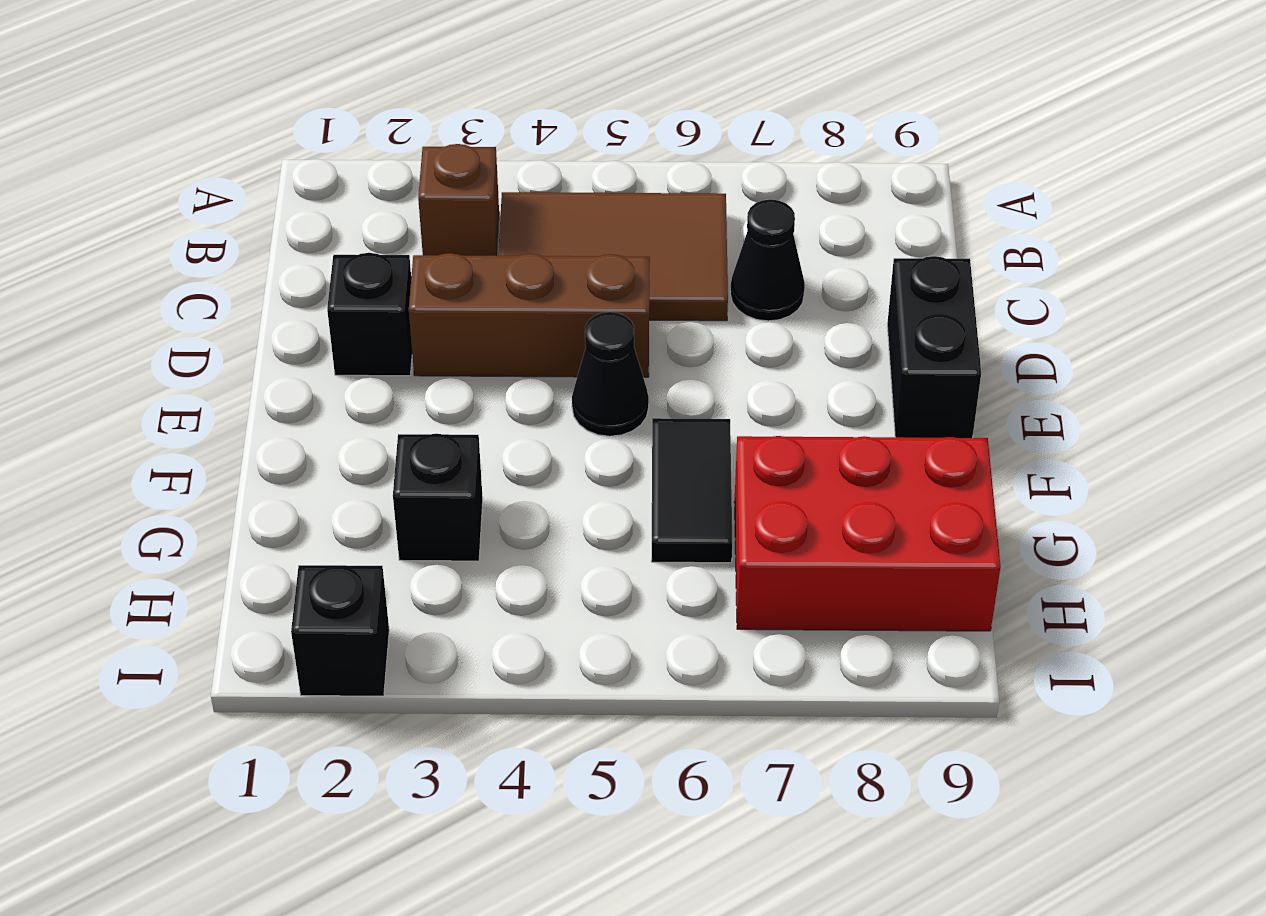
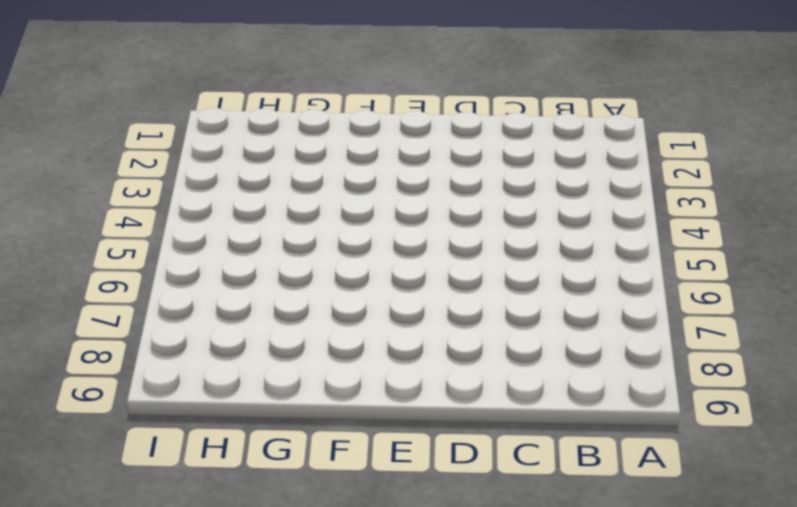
none -> brown 1x1 brick [418,144,499,256]
none -> brown 2x3 tile [498,192,728,321]

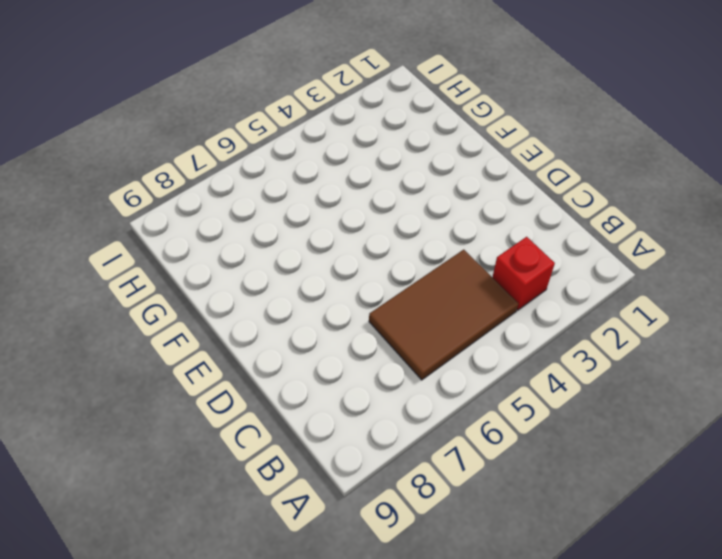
red 1x1 brick [492,237,555,310] -> brown 1x1 brick [418,144,499,256]
none -> black 1x1 cone [730,199,805,321]
none -> black 1x1 brick [327,253,412,376]

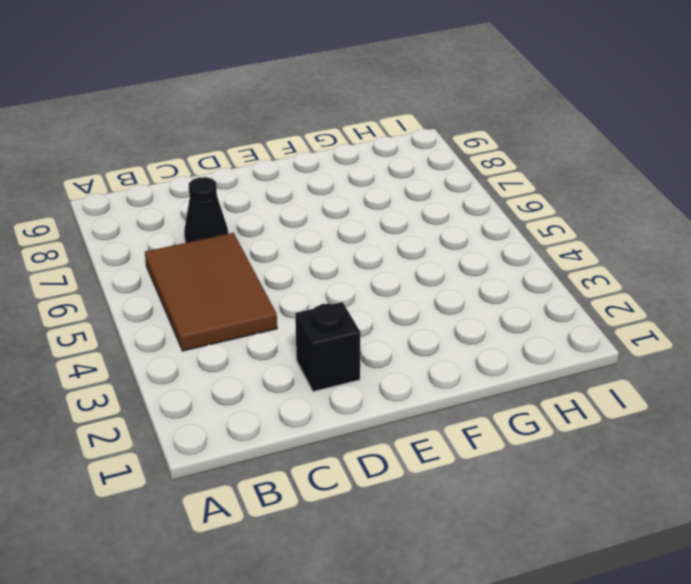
none -> brown 1x1 brick [418,144,499,256]
none -> brown 1x3 brick [409,253,650,377]

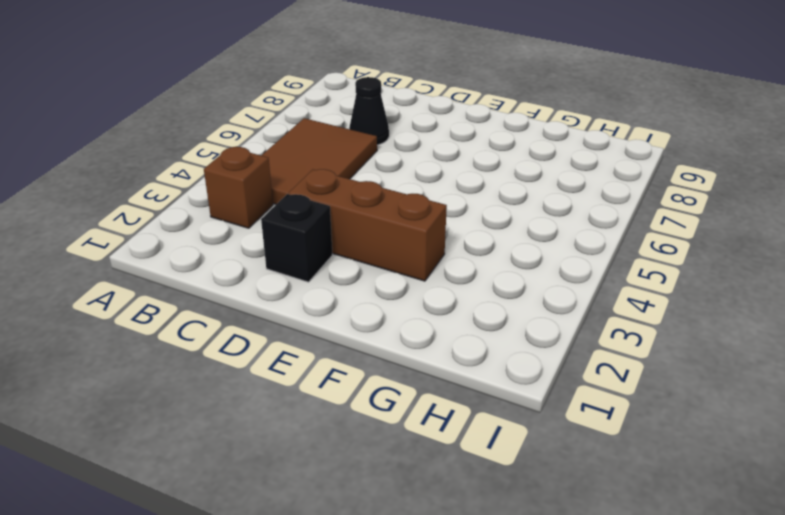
brown 1x3 brick [289,169,447,281] -> brown 1x3 brick turned to [409,253,650,377]
none -> black 1x2 brick [887,256,981,438]
none -> black 1x1 cone [572,312,649,436]

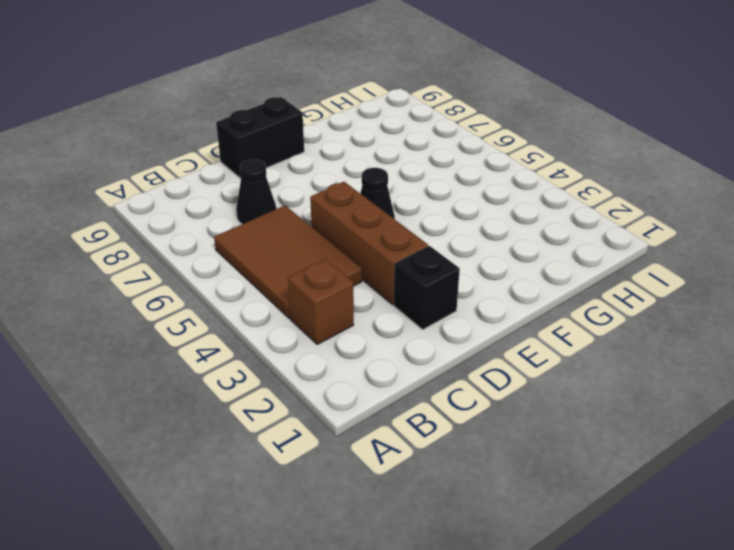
none -> black 1x2 tile [651,418,732,563]
none -> black 1x1 brick [393,434,483,561]

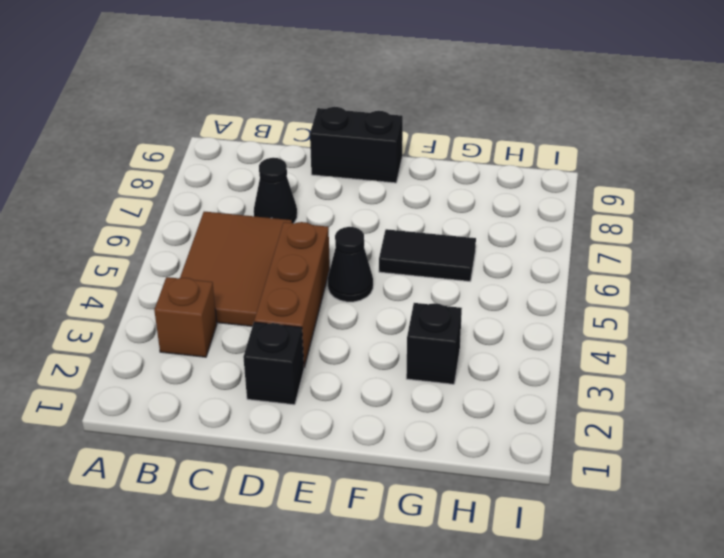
none -> red 2x3 brick [734,436,1001,631]
none -> black 1x1 brick [291,565,389,696]

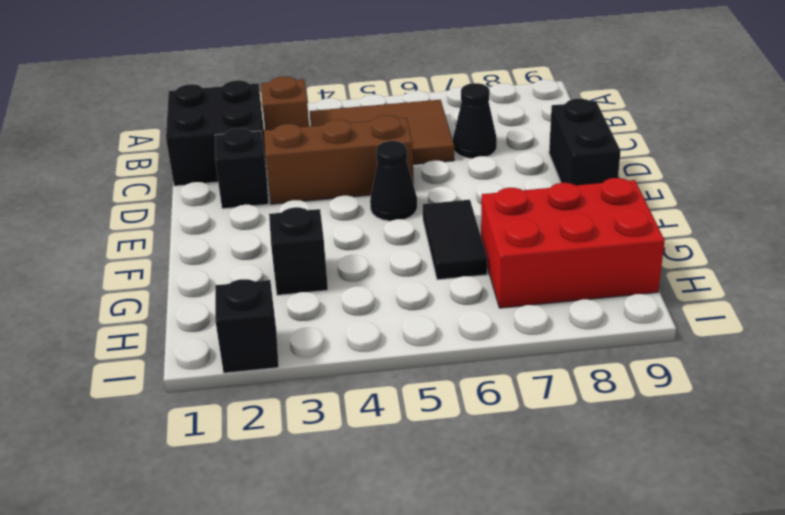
black 2x2 brick [166,80,267,186] -> none

